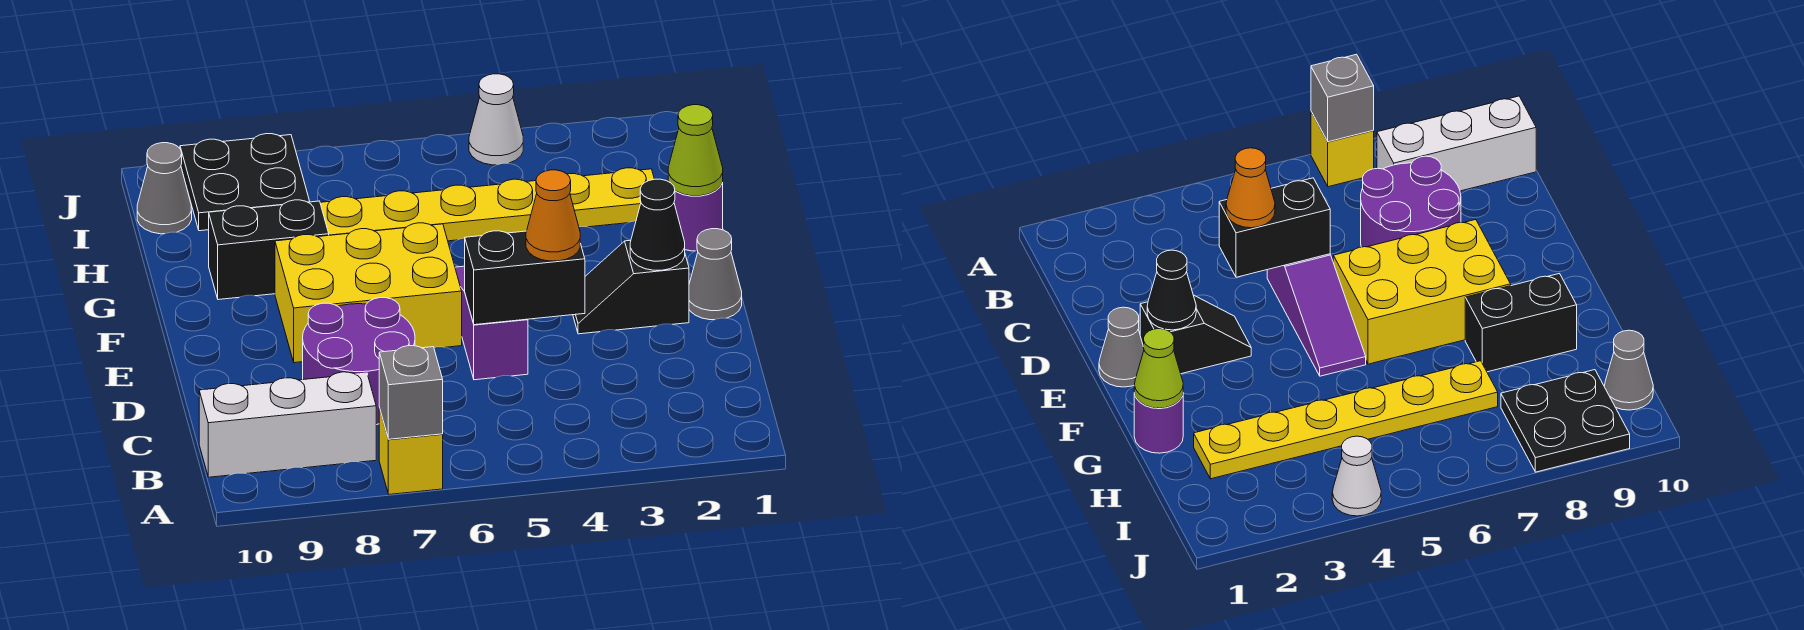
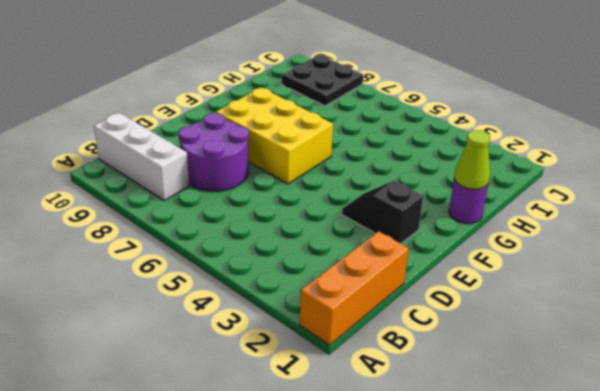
orange 1x3 brick [300,231,409,345] -> none
none -> yellow 1x1 brick [379,408,443,494]
none -> purple 1x3 slope [455,266,528,380]
none -> grey 1x1 cone [689,229,742,320]

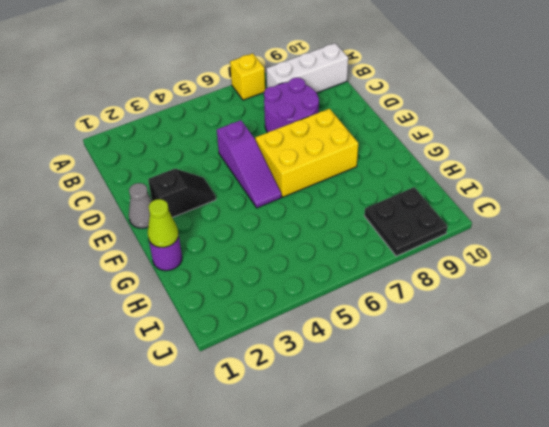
none -> black 1x2 brick [209,200,329,300]
none -> yellow 1x6 plate [320,168,654,241]
none -> grey 1x1 cone [137,143,192,234]

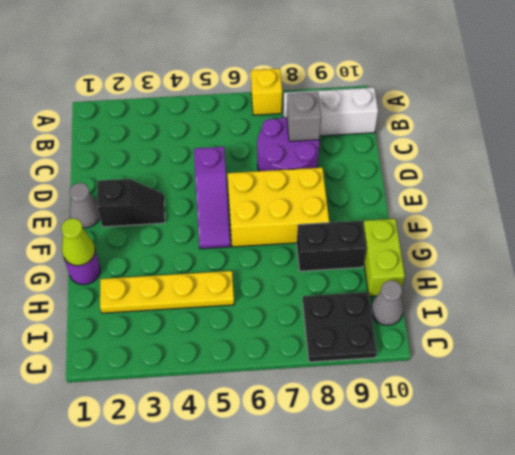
grey 1x1 brick [287,92,321,141] -> grey 1x1 brick moved to [379,346,443,439]
lime 1x2 brick [363,219,405,296] -> none
yellow 1x4 plate [100,271,234,313] -> yellow 1x6 plate [320,168,654,241]
none -> white 1x1 cone [469,74,523,165]
none -> black 1x2 brick [465,231,585,325]
none -> black 1x1 cone [630,179,685,270]

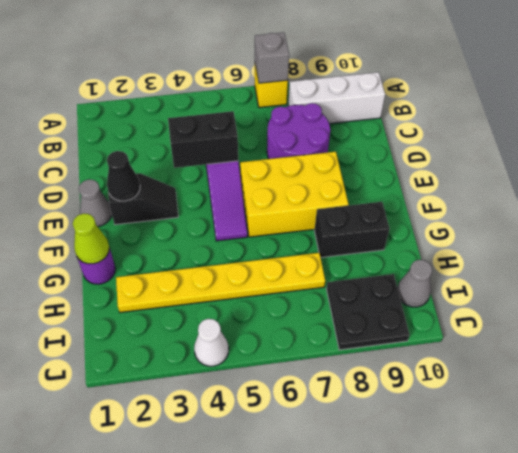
none -> orange 1x1 cone [526,170,580,261]

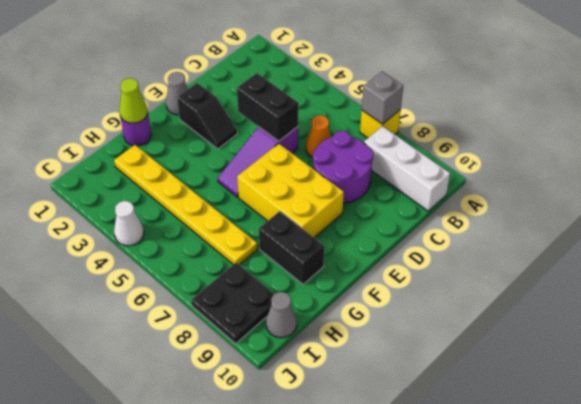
orange 1x1 cone [306,116,331,157] -> orange 1x1 cone moved to [526,170,580,261]
none -> black 1x1 cone [630,179,685,270]

